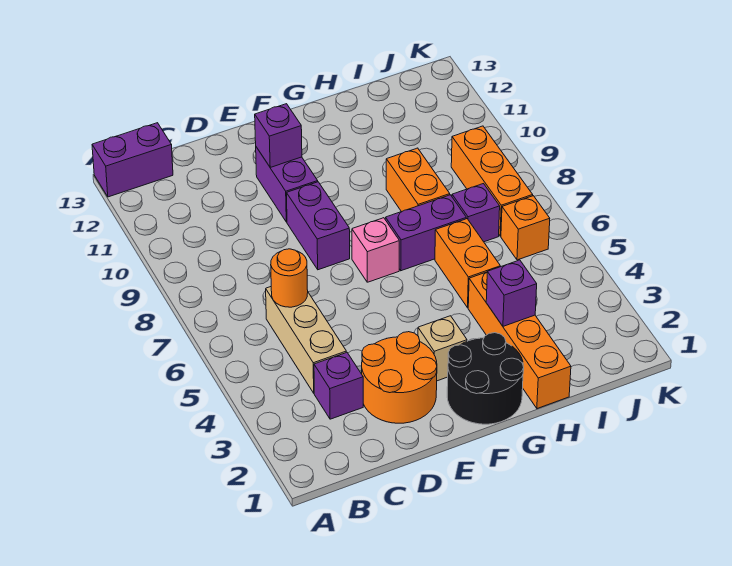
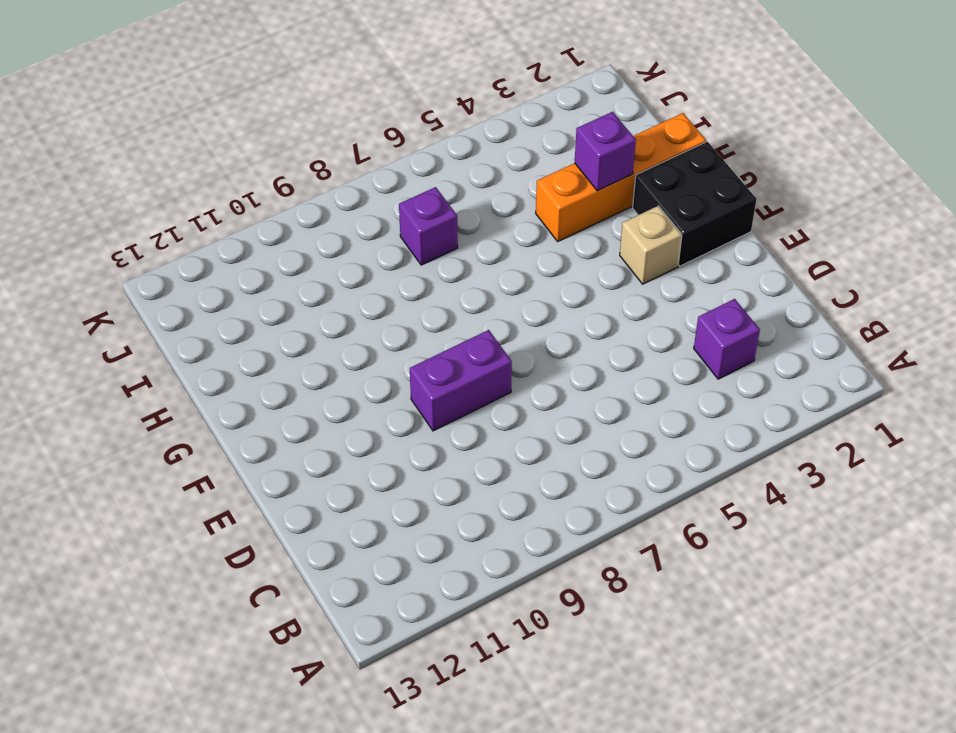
black 2x2 brick [633,142,756,266] -> black 2x2 round brick [447,333,524,424]
none -> purple 1x2 brick [92,123,173,197]
none -> tan 1x3 brick [266,287,346,393]
none -> orange 2x2 round brick [362,332,437,423]

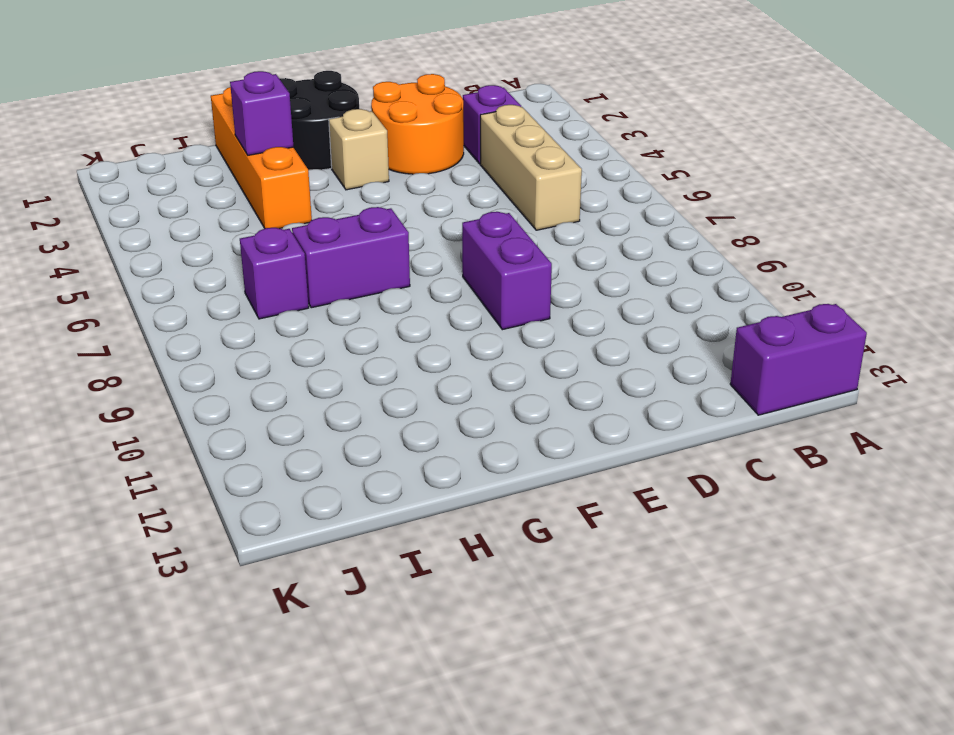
none -> purple 1x2 brick [256,147,318,222]
none -> pink 1x1 brick [352,218,399,282]
none -> orange 1x2 brick [435,219,500,308]

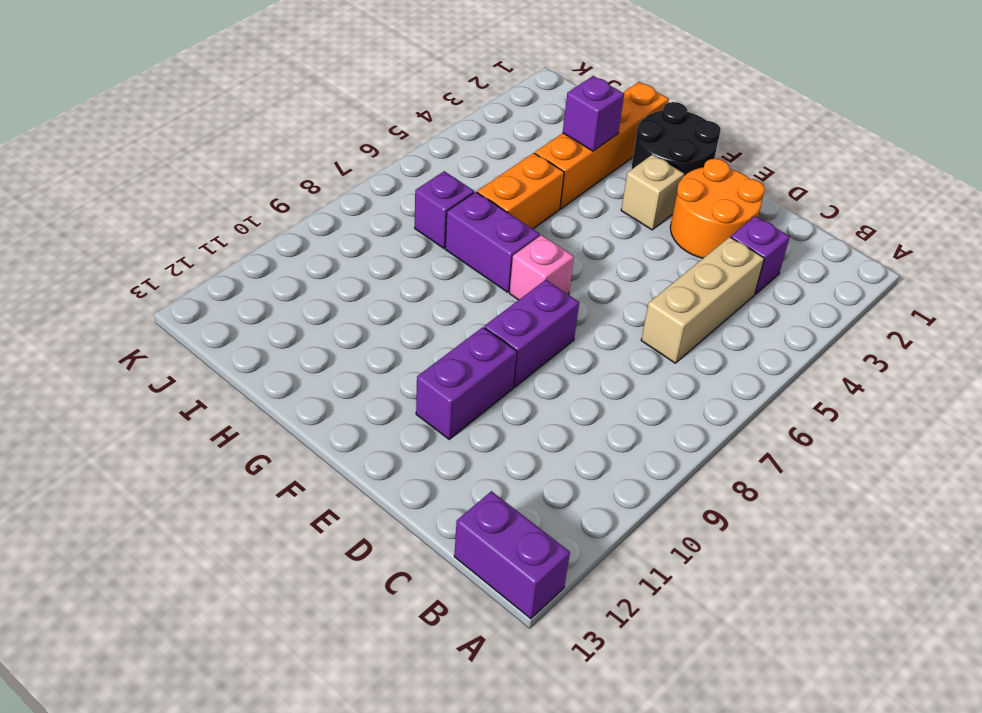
none -> orange 1x2 brick [386,148,450,212]
none -> orange 1x1 brick [501,196,550,260]
none -> orange 1x3 brick [451,126,533,236]

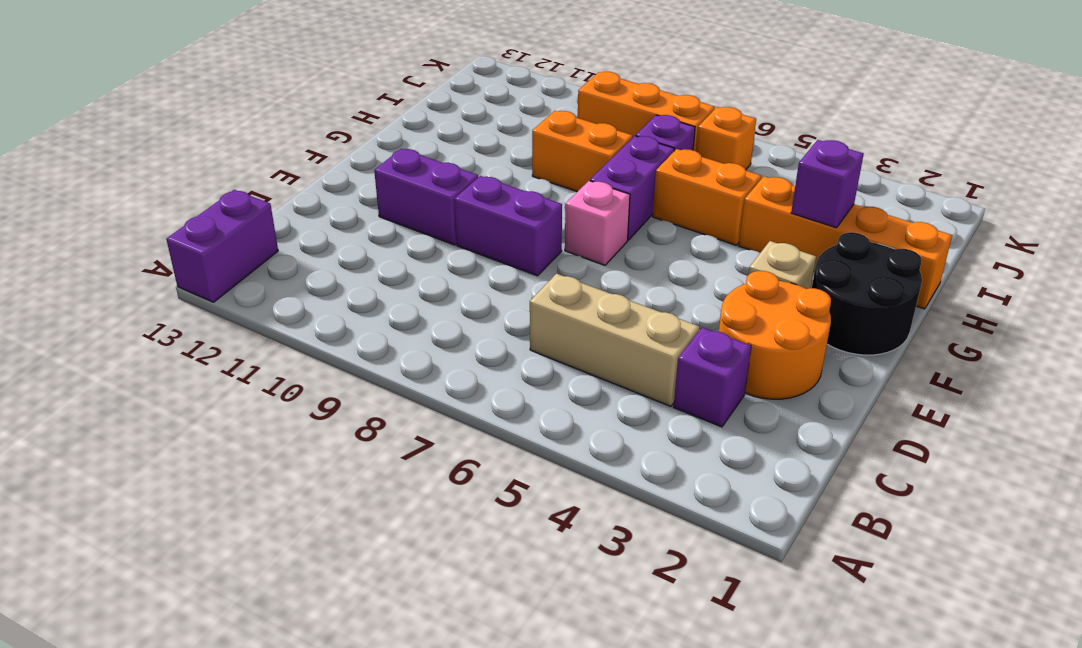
none -> orange 1x1 round brick [271,249,308,307]
none -> purple 1x1 brick [255,104,302,167]

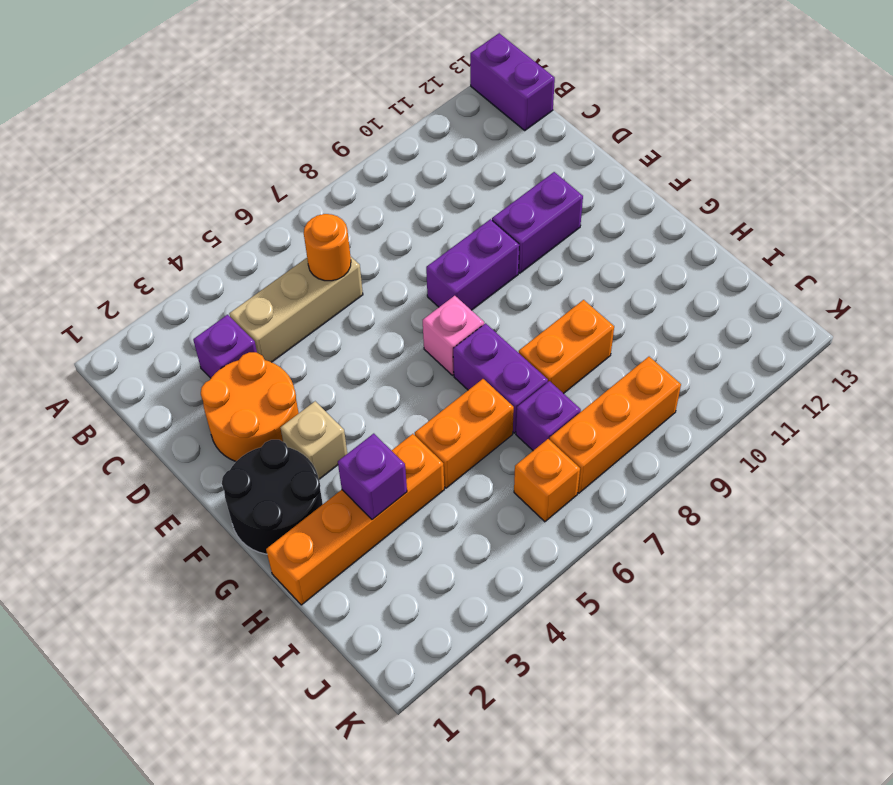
none -> purple 1x1 brick [255,104,302,167]

